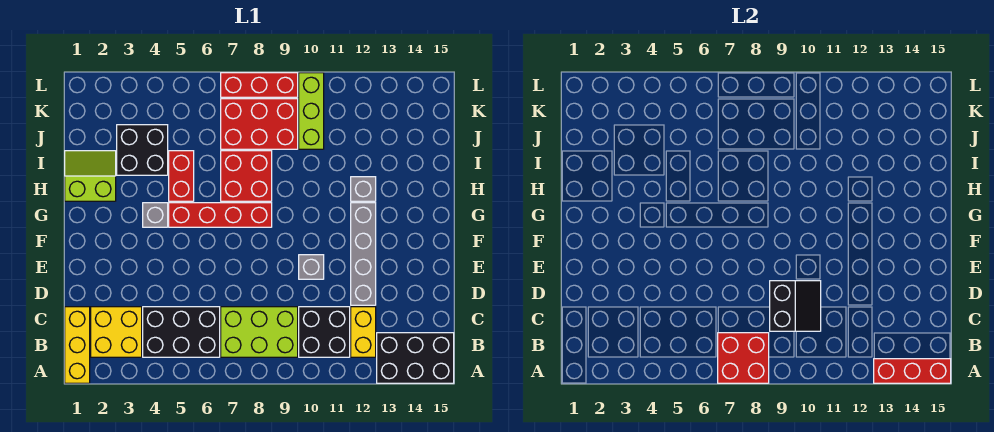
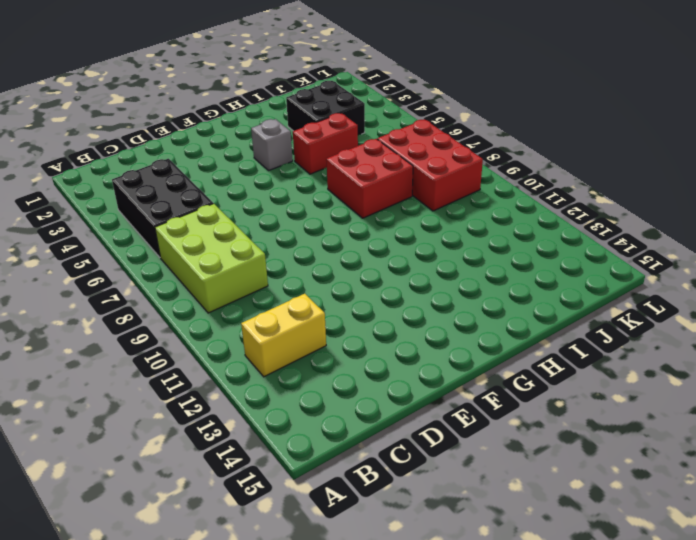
none -> yellow 1x3 brick [65,307,90,383]
none -> black 2x3 brick [377,333,454,383]
none -> yellow 2x2 brick [91,307,142,357]

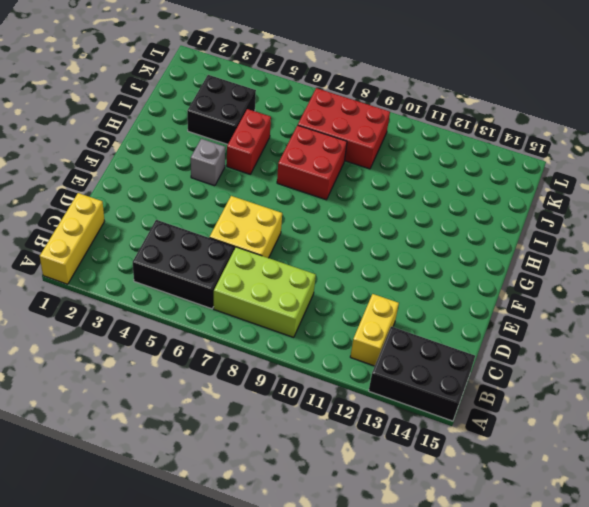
yellow 2x2 brick [210,196,282,258] -> yellow 2x2 brick moved to [91,307,142,357]
none -> black 2x2 brick [299,307,350,357]
none -> grey 1x4 brick [351,203,376,305]
none -> grey 1x1 brick [299,255,324,279]

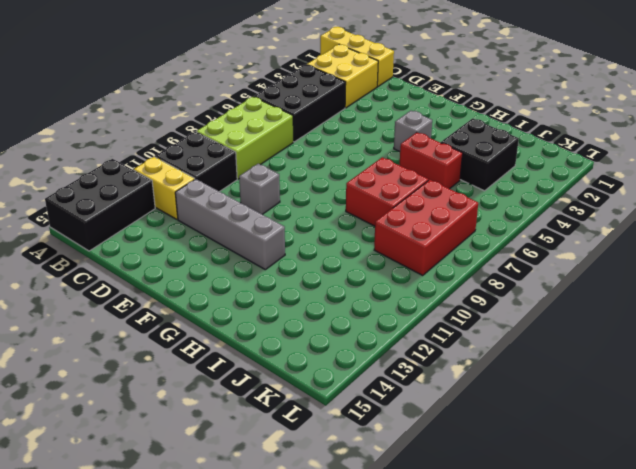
none -> red 1x4 brick [169,203,272,227]
none -> lime 2x2 slope [65,151,116,201]
none -> grey 1x1 brick [351,177,376,201]

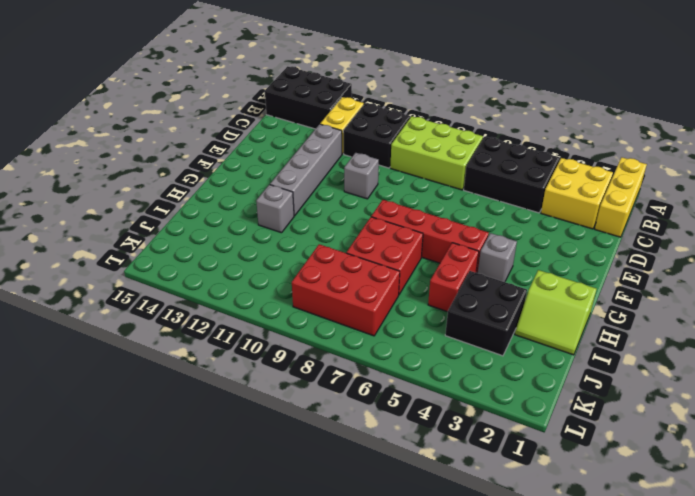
none -> lime 1x3 brick [299,73,324,149]
none -> red 1x3 brick [221,73,298,97]
none -> red 2x2 brick [718,333,769,383]

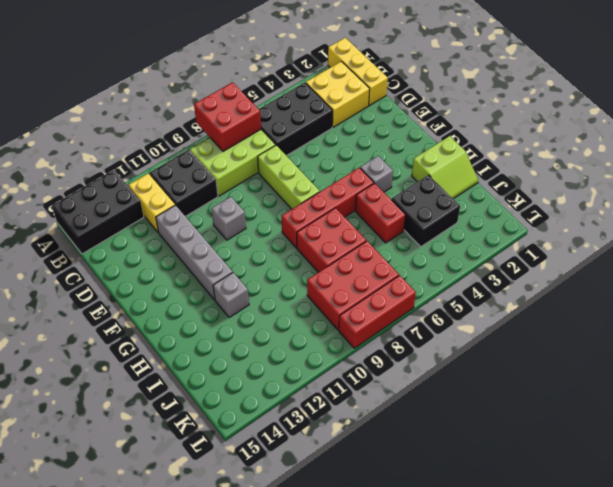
lime 1x3 brick [258,145,320,209] -> lime 1x3 brick moved to [299,73,324,149]
none -> red 1x3 brick [874,359,951,383]
none -> black 2x2 slope [770,281,821,331]

